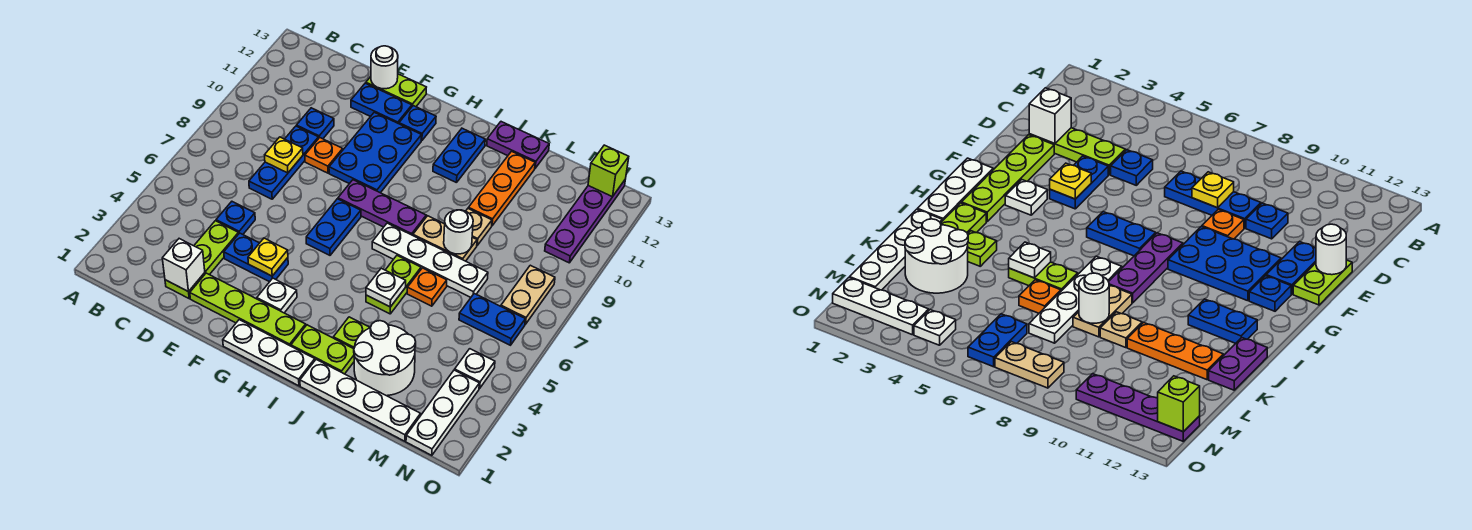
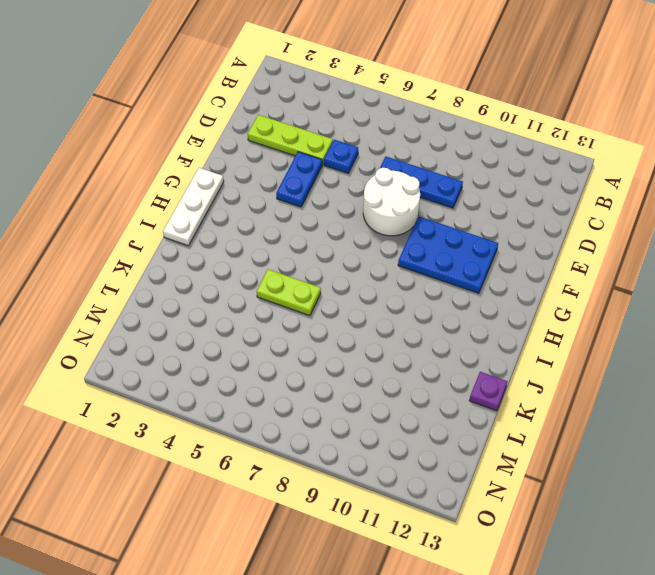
white 2x2 round brick [363,168,420,236] -> white 2x2 round brick moved to [354,321,416,396]
purple 1x1 plate [469,372,507,411] -> purple 1x2 plate [487,122,549,168]
none -> blue 1x1 plate [296,108,334,139]
none -> lime 1x4 plate [190,273,306,346]
none -> orange 1x1 plate [305,138,343,173]
none -> blue 1x2 plate [351,83,412,124]

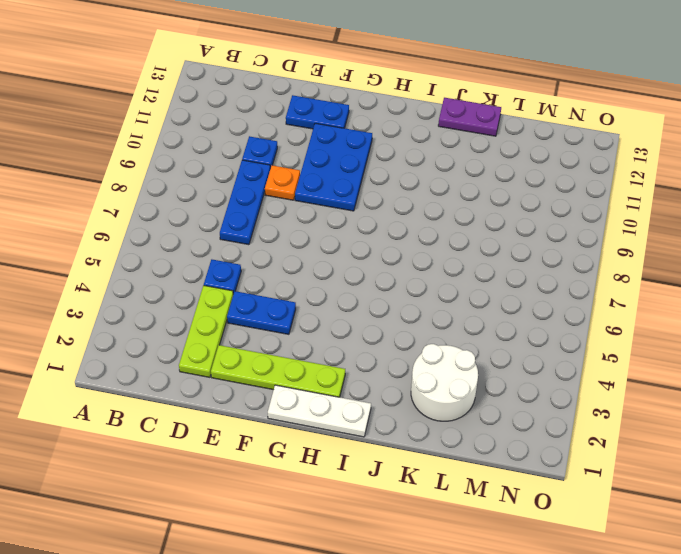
none -> lime 1x2 plate [366,74,426,107]
none -> white 1x1 plate [257,278,297,313]
none -> blue 1x2 plate [306,199,361,255]
none -> purple 1x3 plate [338,180,426,235]

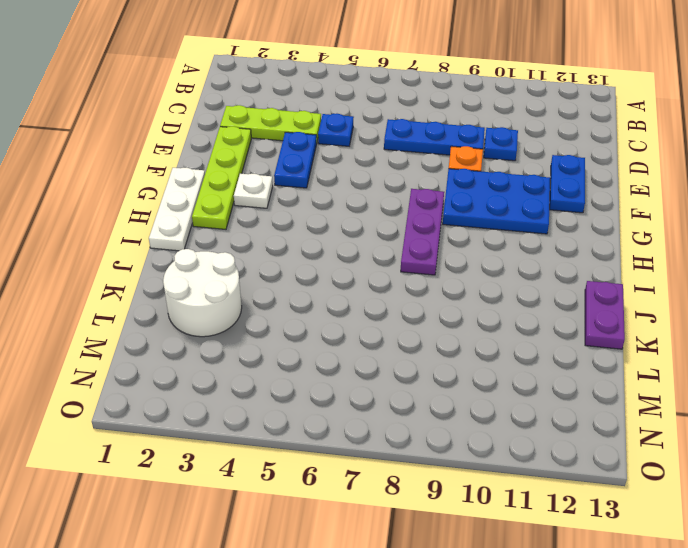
none -> lime 1x2 plate [366,74,426,107]
none -> blue 1x2 plate [306,199,361,255]
none -> blue 1x1 plate [399,106,436,141]
none -> lime 1x2 plate [291,325,354,374]

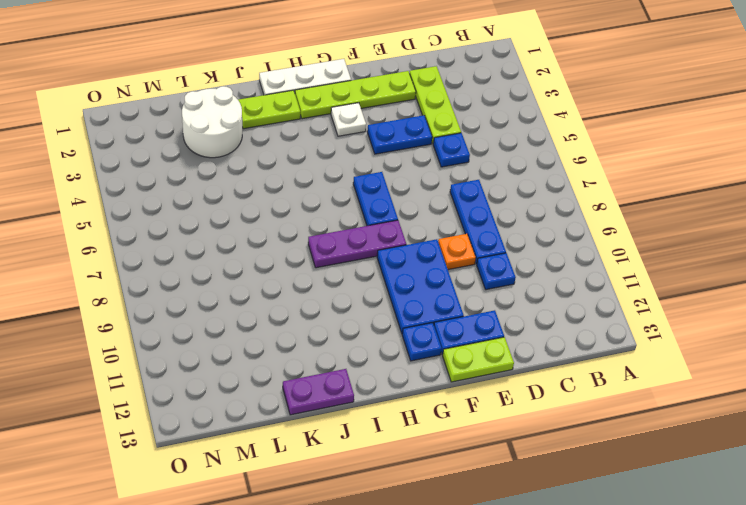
none -> white 1x4 plate [372,223,488,297]
none -> blue 1x2 plate [433,128,485,183]
none -> white 1x4 plate [300,360,421,441]
none -> lime 1x1 plate [333,317,370,349]

